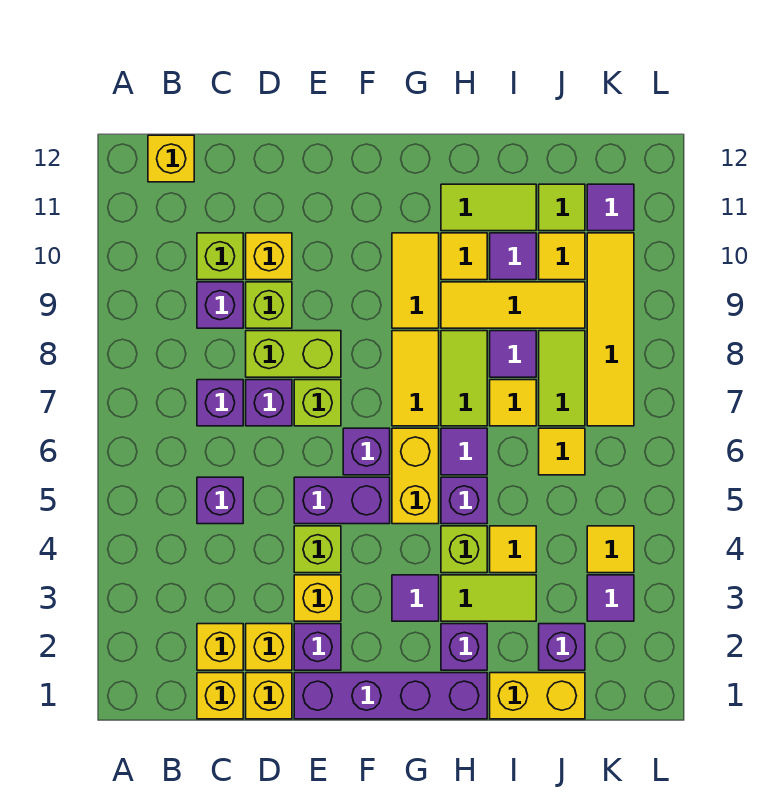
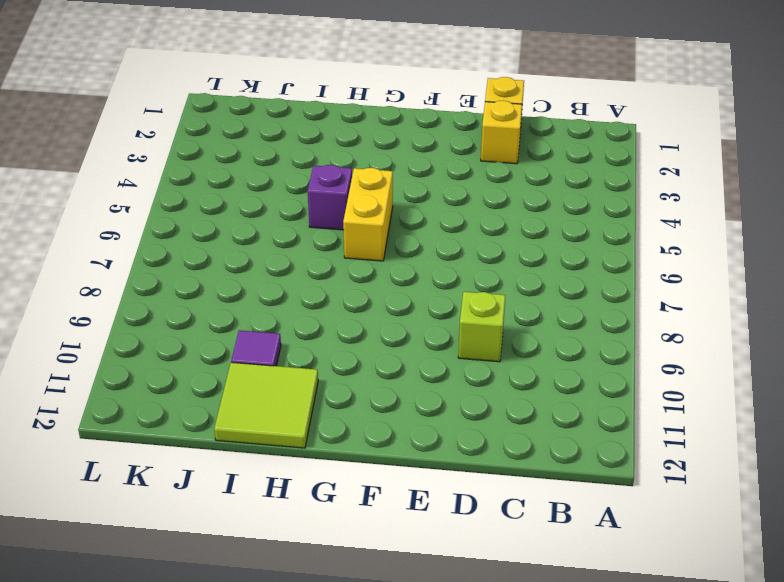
lime 2x2 tile [214,362,318,448] -> lime 1x2 tile [441,184,536,231]
none -> yellow 1x1 brick [148,135,194,182]
none -> yellow 1x1 brick [197,673,243,719]
none -> yellow 1x1 brick [197,624,243,670]
none -> purple 1x1 brick [197,477,243,524]

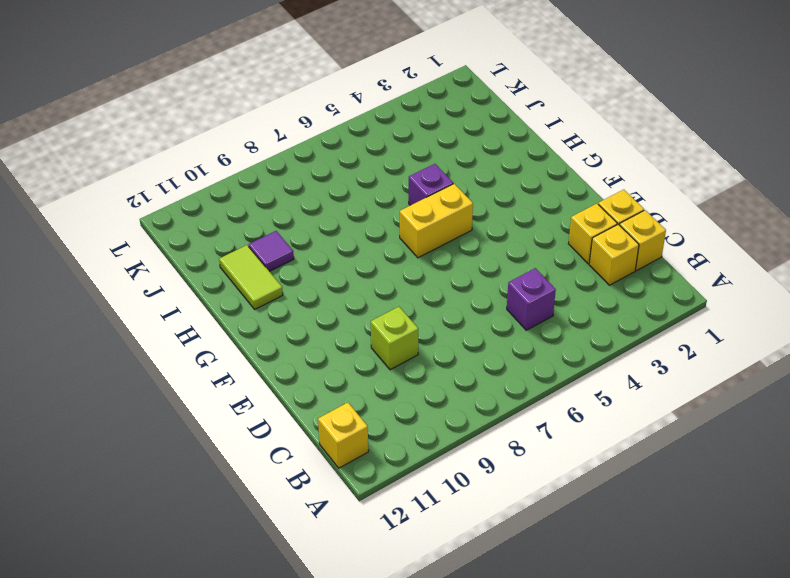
none -> purple 1x1 brick [197,380,243,426]
none -> purple 1x1 brick [197,282,243,328]
none -> lime 1x1 brick [197,233,243,280]
none -> purple 1x1 brick [246,380,292,426]

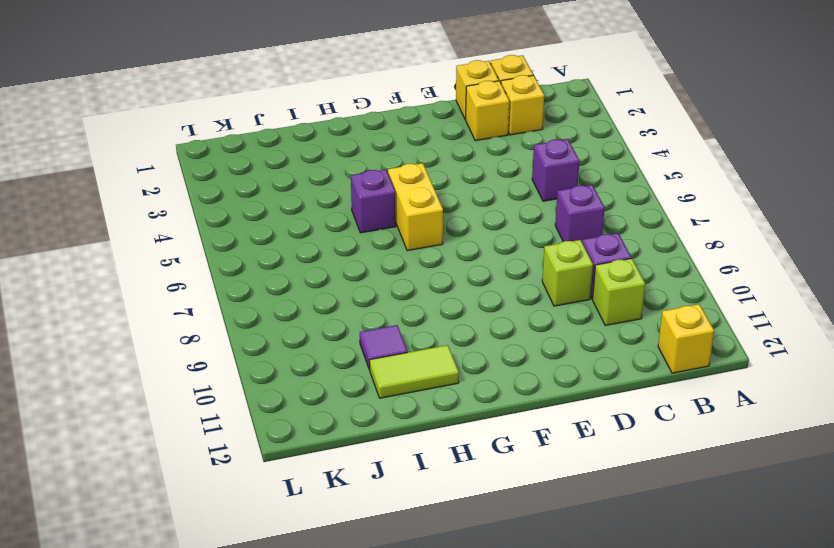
none -> purple 1x1 brick [246,380,292,426]
none -> lime 1x2 brick [246,331,341,377]
none -> yellow 1x1 brick [246,233,292,280]
none -> purple 1x4 brick [294,673,487,719]

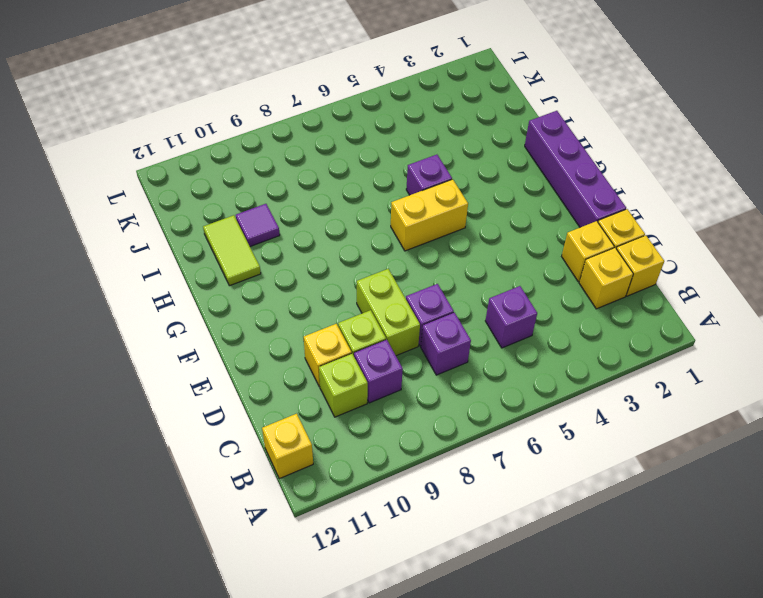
none -> purple 1x1 brick [294,624,341,670]
none -> yellow 1x1 brick [294,575,341,621]
none -> lime 1x1 brick [294,526,341,573]
none -> purple 1x2 brick [294,477,390,524]

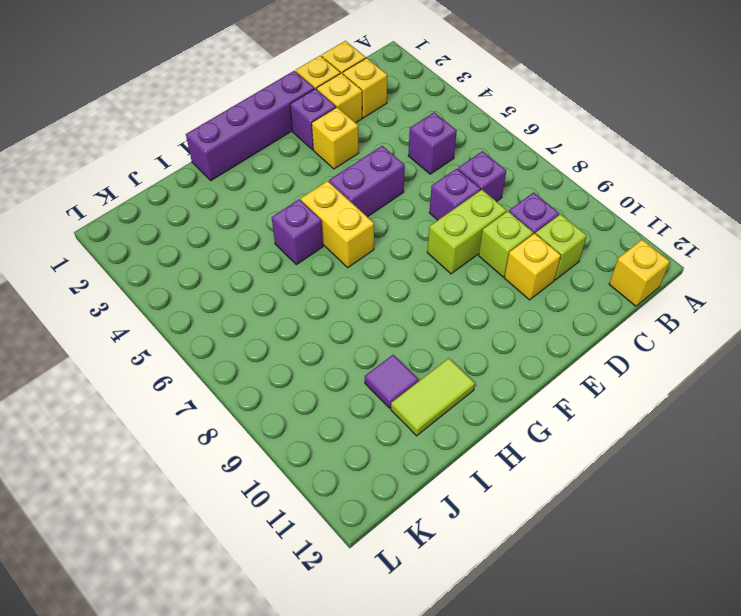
none -> lime 1x1 brick [294,526,341,573]
none -> lime 1x1 brick [294,380,341,426]
none -> purple 1x1 brick [343,428,390,475]
none -> purple 1x1 tile [392,575,439,621]

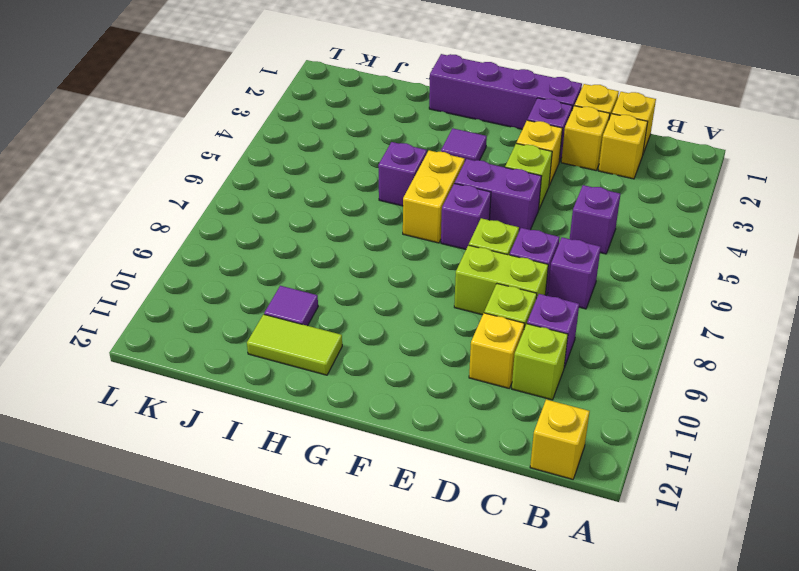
none -> yellow 1x2 tile [392,331,439,426]
none -> yellow 1x2 tile [392,233,439,328]
none -> purple 1x1 brick [441,624,487,670]
none -> lime 1x2 tile [441,575,536,621]

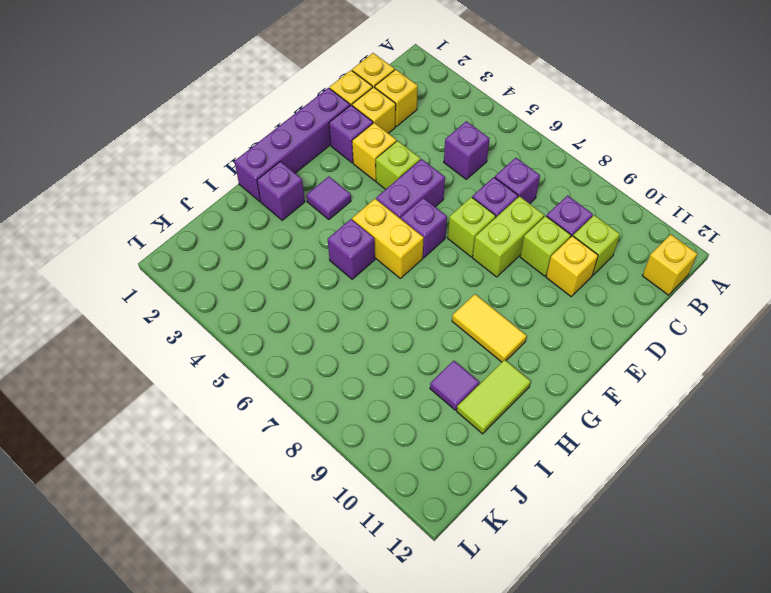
none -> yellow 1x2 tile [392,331,439,426]
none -> lime 1x2 tile [441,575,536,621]
none -> lime 1x1 brick [441,526,487,573]
none -> purple 1x1 tile [441,428,487,475]

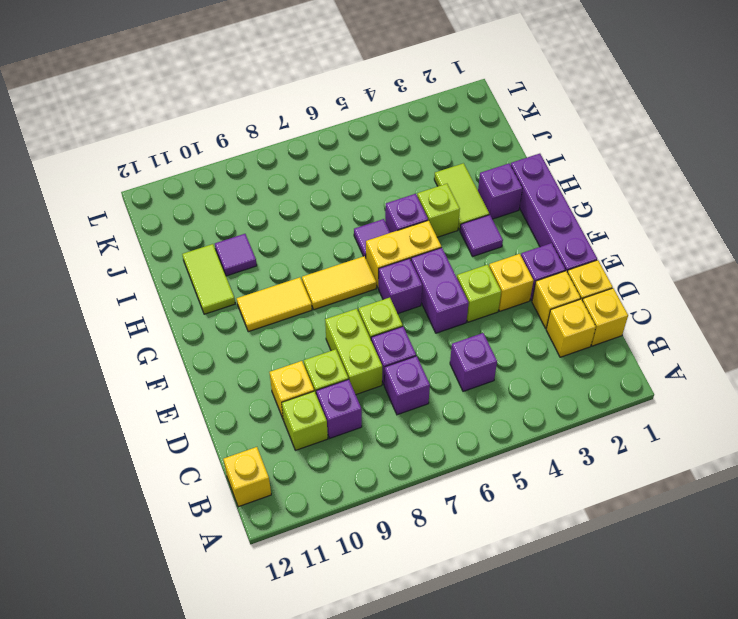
none -> lime 1x2 tile [441,331,487,426]
none -> yellow 1x3 tile [441,282,585,328]
none -> yellow 1x1 tile [441,233,487,280]
none -> yellow 1x2 brick [490,673,585,719]

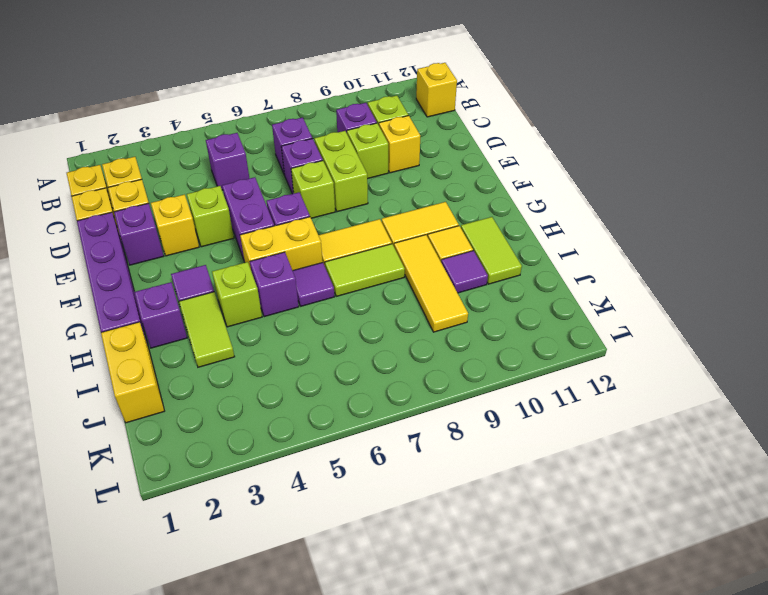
none -> yellow 1x1 tile [490,526,536,573]
none -> yellow 1x1 tile [490,380,536,426]
none -> purple 1x1 tile [490,331,536,377]
none -> purple 1x1 brick [539,624,585,670]

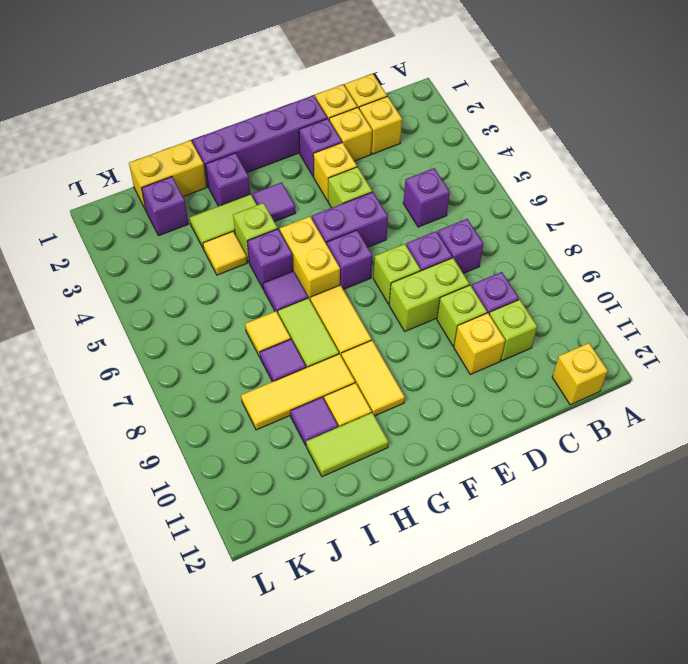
none -> yellow 1x1 tile [539,428,585,475]
none -> lime 1x2 tile [539,331,585,426]
none -> yellow 1x1 tile [539,233,585,280]
none -> lime 1x1 tile [539,184,585,231]

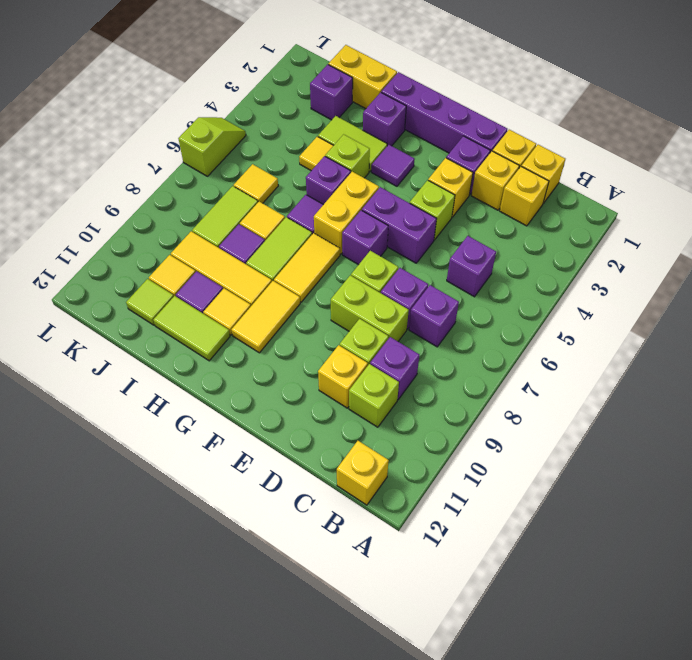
lime 1x2 slope [178,117,246,176] -> none
none -> purple 1x1 tile [587,575,634,621]
none -> yellow 1x1 tile [587,526,634,573]
none -> yellow 1x4 tile [587,233,634,426]
none -> purple 1x1 tile [587,184,634,231]

